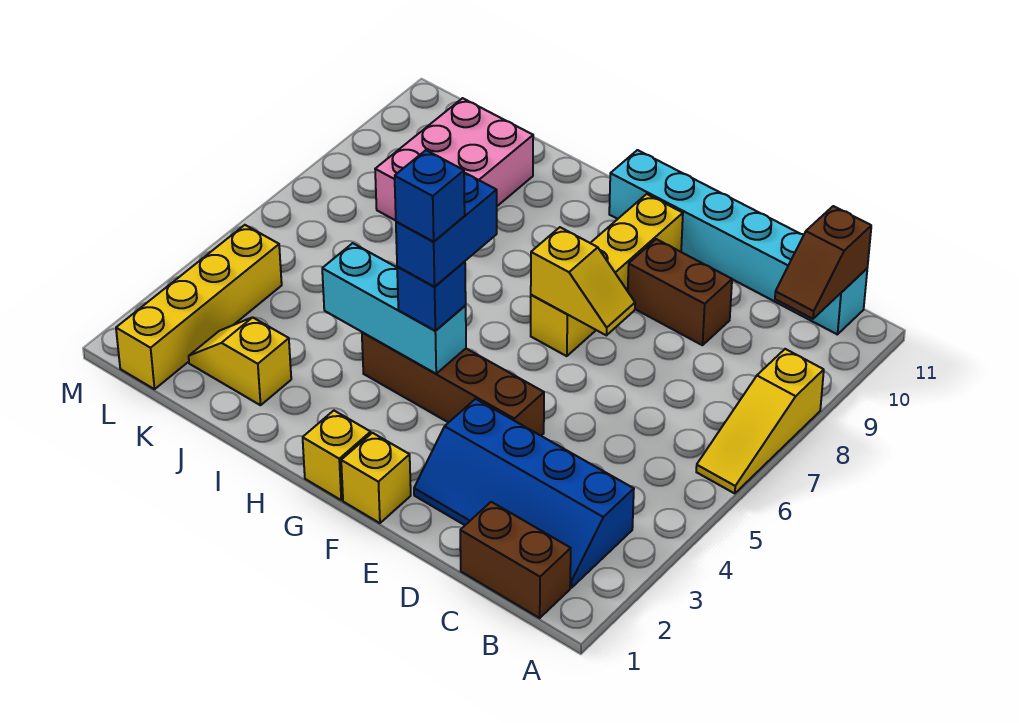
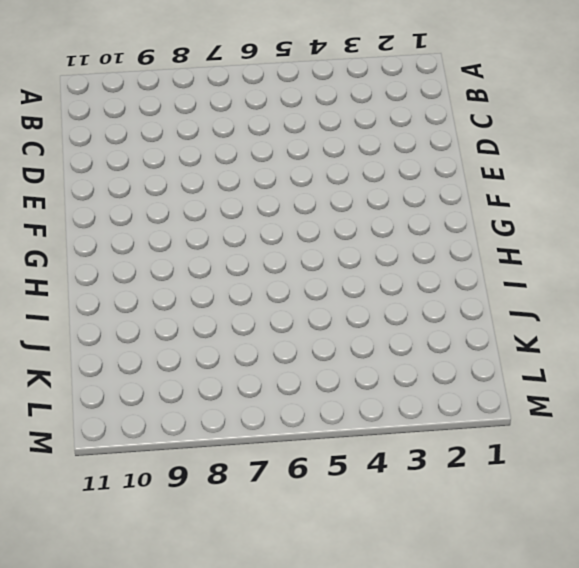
none -> yellow 1x3 slope [696,349,824,494]
none -> brown 1x2 brick [460,502,571,618]
none -> blue 2x4 slope [414,399,634,588]

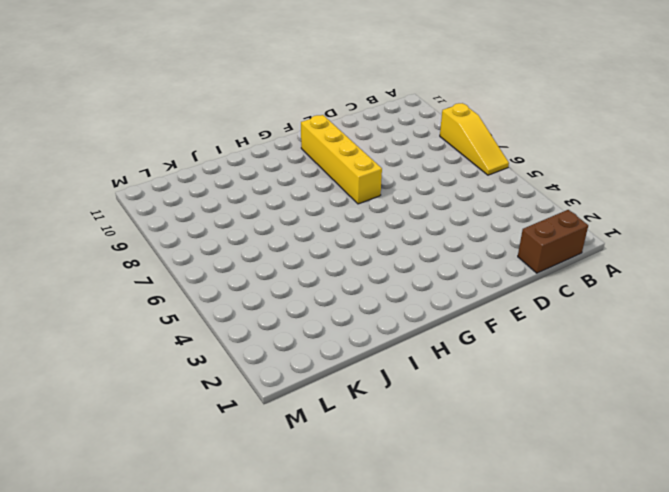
none -> blue 2x4 slope [414,399,634,588]
none -> cyan 1x6 brick [609,150,867,335]
none -> brown 1x2 brick [628,239,732,345]

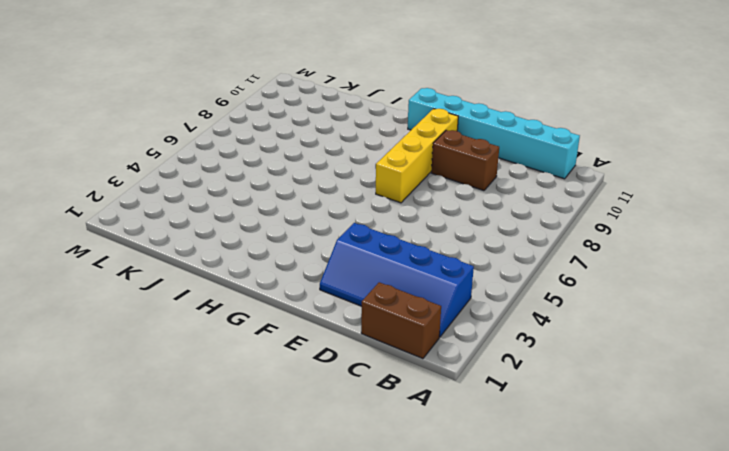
none -> yellow 1x3 slope [696,349,824,494]
none -> brown 1x4 brick [362,332,544,436]
none -> yellow 1x1 brick [341,433,411,523]

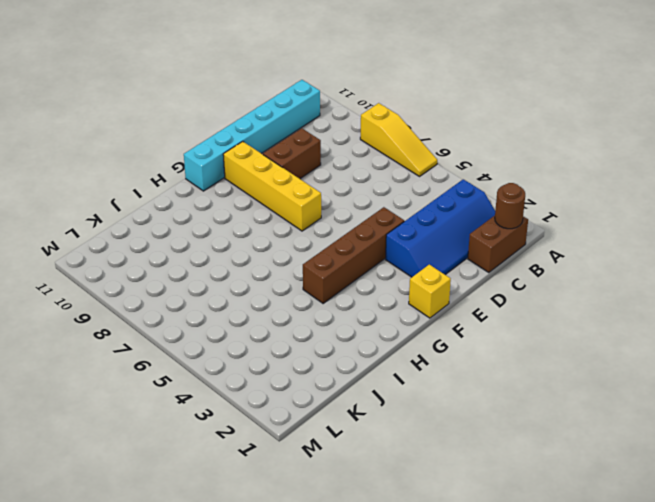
brown 1x1 round brick [495,183,525,229] -> none
none -> yellow 1x1 brick [303,411,371,500]
none -> yellow 1x2 slope [189,317,291,405]
none -> pink 2x3 brick [375,98,533,220]

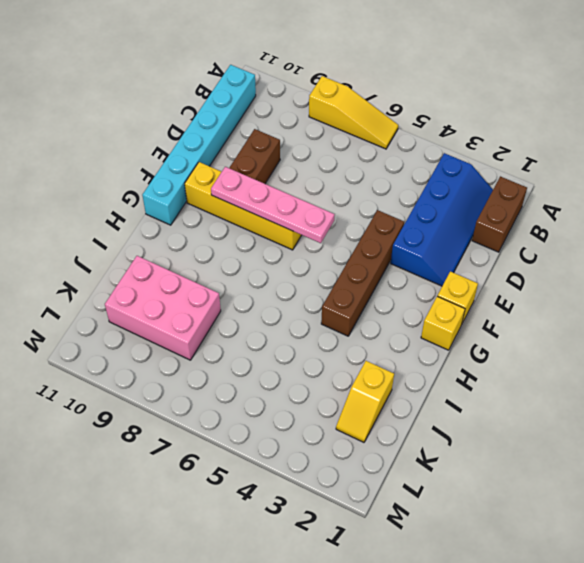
pink 1x4 plate [211,167,335,243] -> yellow 1x2 slope [531,227,635,335]
none -> yellow 1x4 brick [116,225,282,389]
none -> brown 1x2 slope [775,206,871,319]
none -> cyan 1x3 brick [322,243,466,374]

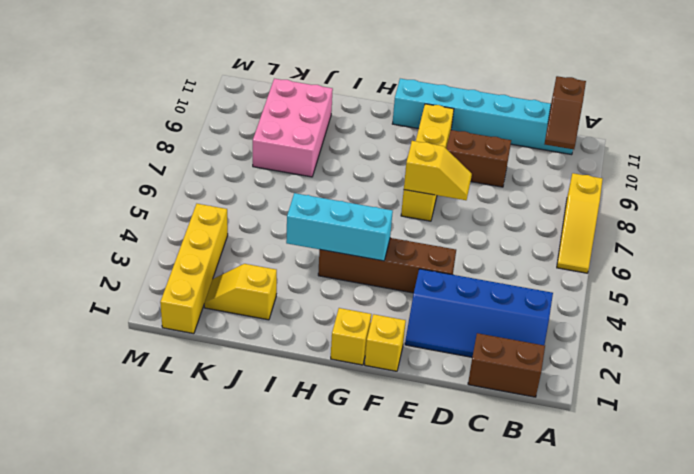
none -> blue 1x1 brick [397,262,466,331]
none -> blue 1x2 brick [396,173,497,287]
none -> blue 1x1 brick [395,150,465,242]

